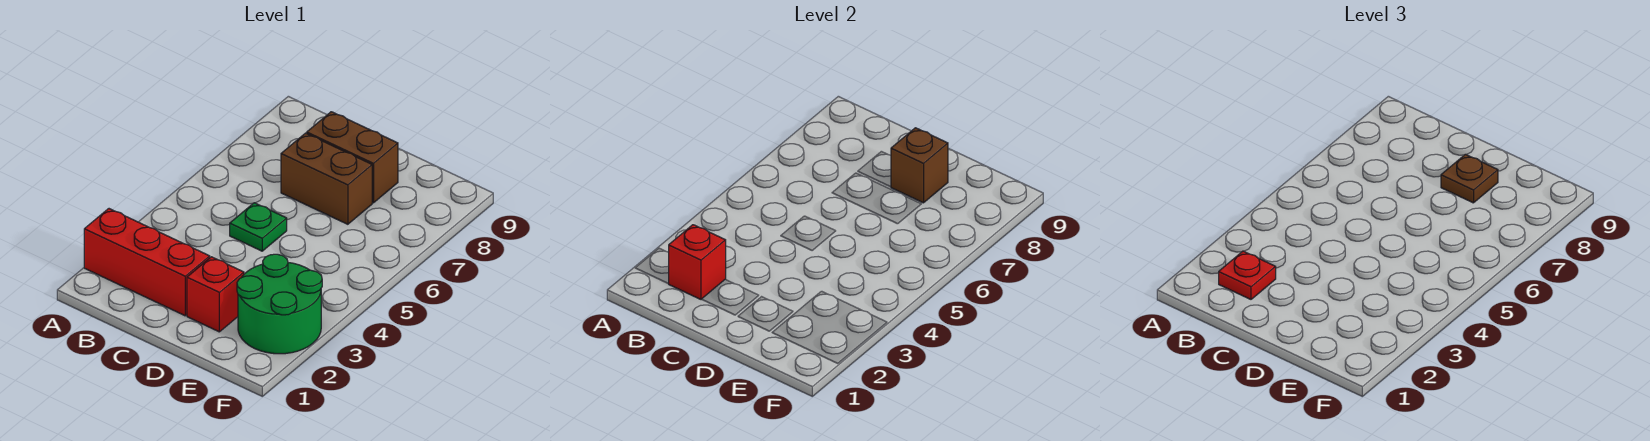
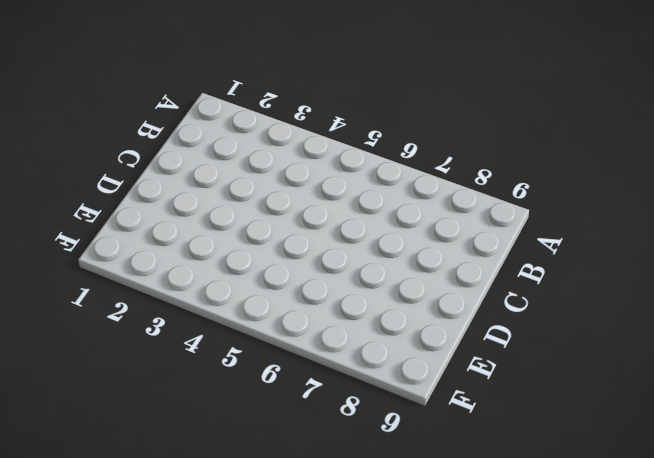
none -> red 1x3 brick [84,209,210,316]
none -> green 1x1 plate [230,203,287,251]

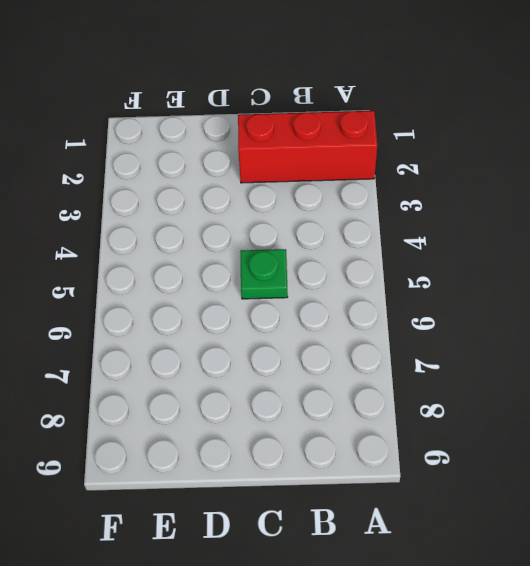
none -> brown 1x2 brick [281,133,372,224]
none -> brown 1x2 brick [307,112,398,203]

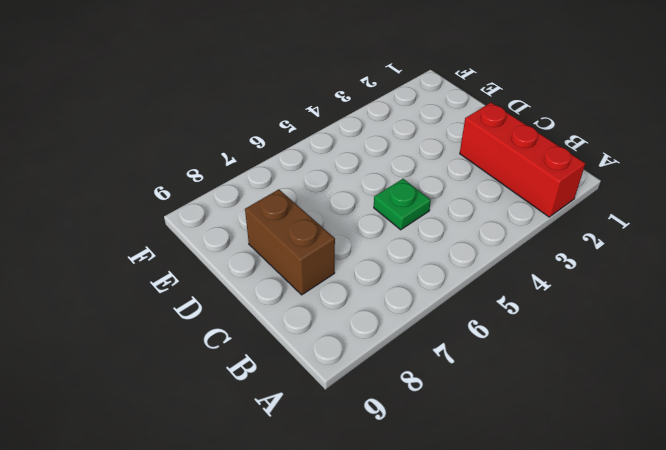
none -> brown 1x2 brick [281,133,372,224]
none -> red 1x1 brick [187,257,244,332]

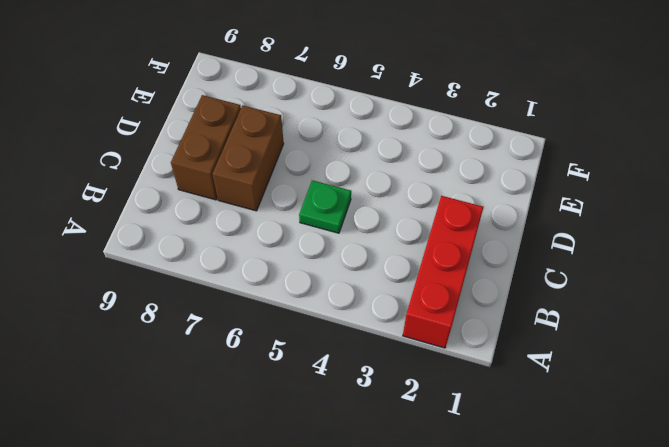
none -> red 1x1 brick [187,257,244,332]
none -> green 2x2 round brick [237,254,322,354]

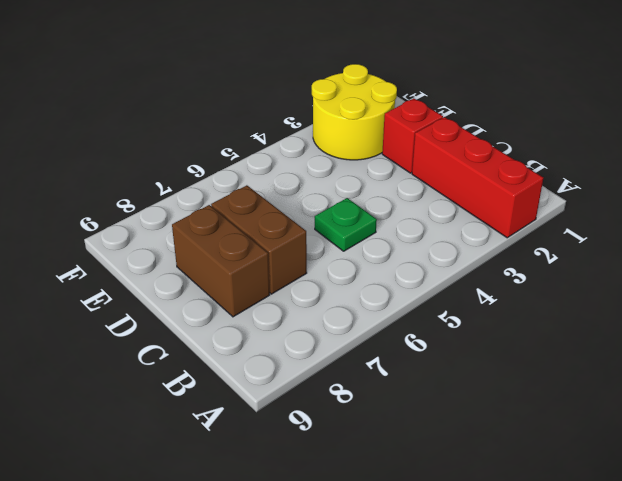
yellow 2x2 round brick [312,64,397,160] -> green 2x2 round brick [237,254,322,354]
none -> red 1x1 brick [669,225,726,299]
none -> brown 1x1 brick [891,128,948,203]

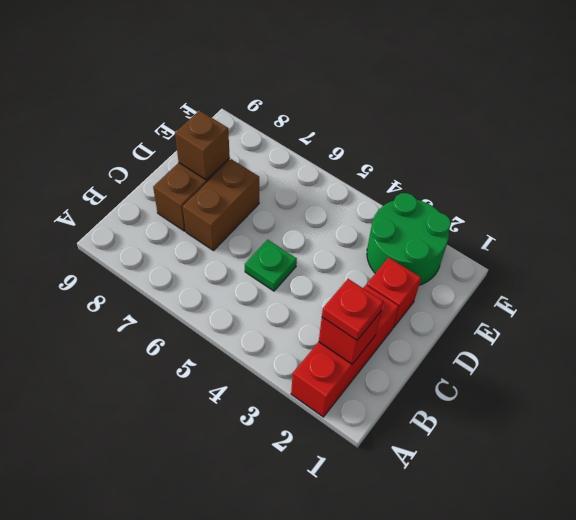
none -> brown 1x1 plate [1441,154,1498,203]

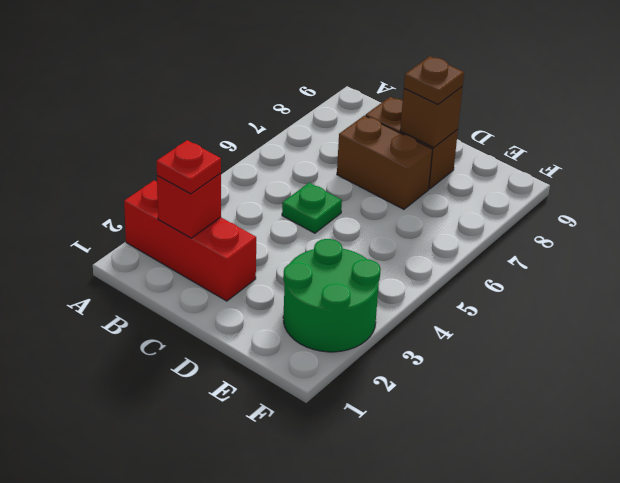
none -> red 1x1 brick [187,257,244,332]

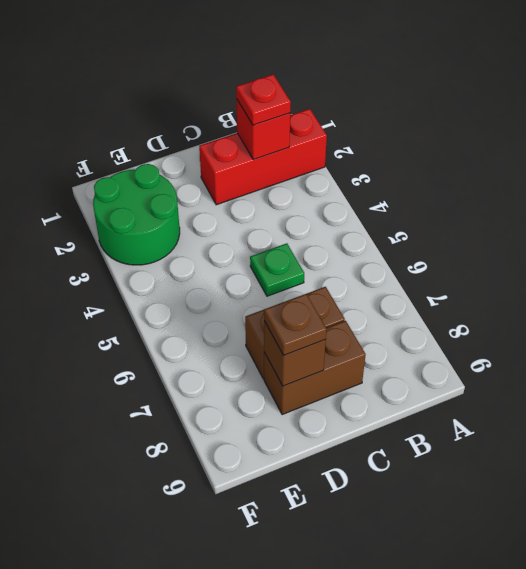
none -> red 1x1 brick [187,257,244,332]

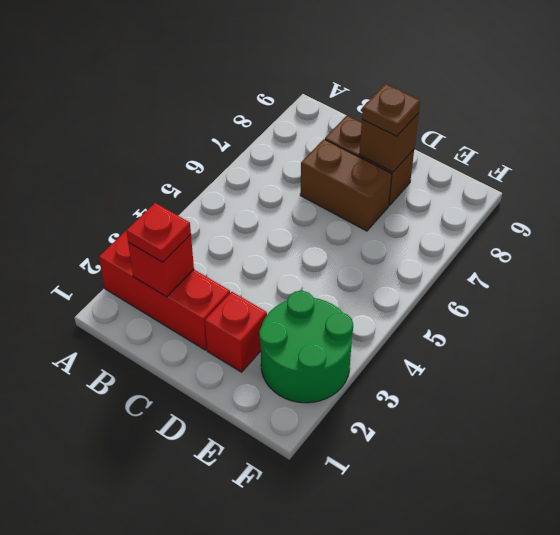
none -> green 1x1 plate [230,203,287,251]

